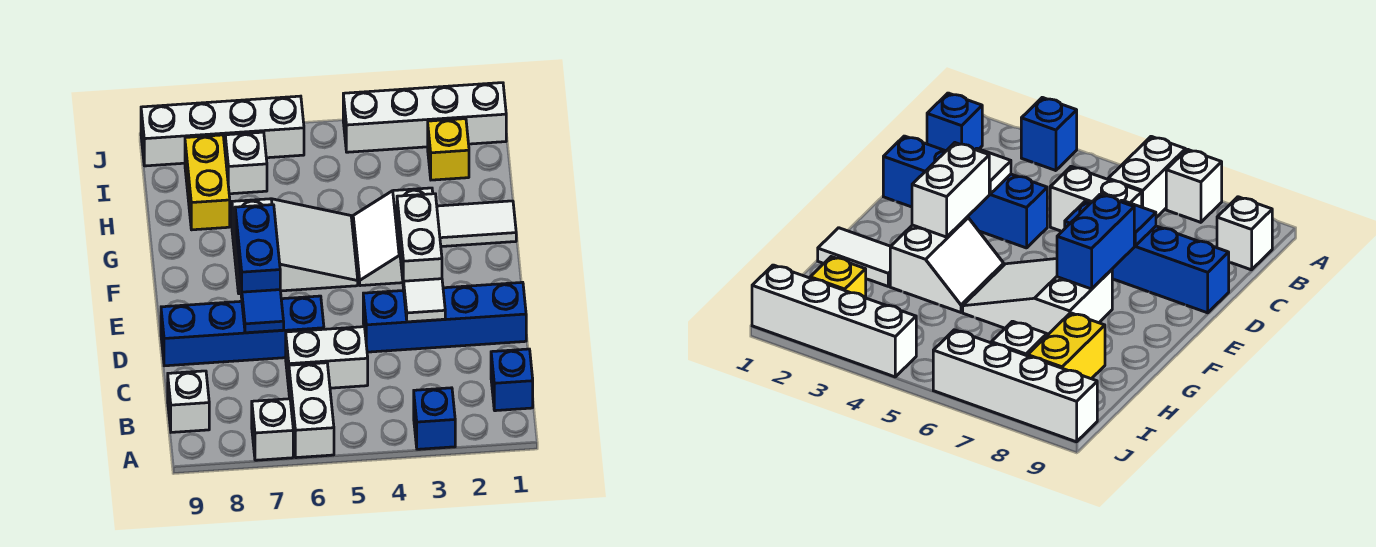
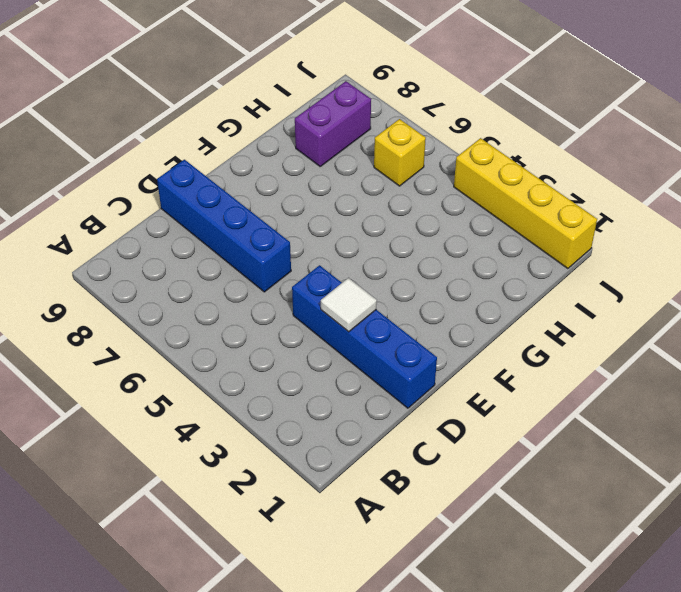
purple 1x2 brick [295,81,371,166] -> yellow 1x2 brick [185,135,230,230]
yellow 1x1 brick [374,119,426,186] -> yellow 1x1 brick moved to [428,119,469,180]
yellow 1x4 brick [454,138,597,269] -> white 1x4 brick [343,83,506,152]
none -> blue 1x1 brick [414,388,455,449]
none -> white 1x2 brick [289,363,334,458]
none -> white 1x1 brick [252,399,293,460]

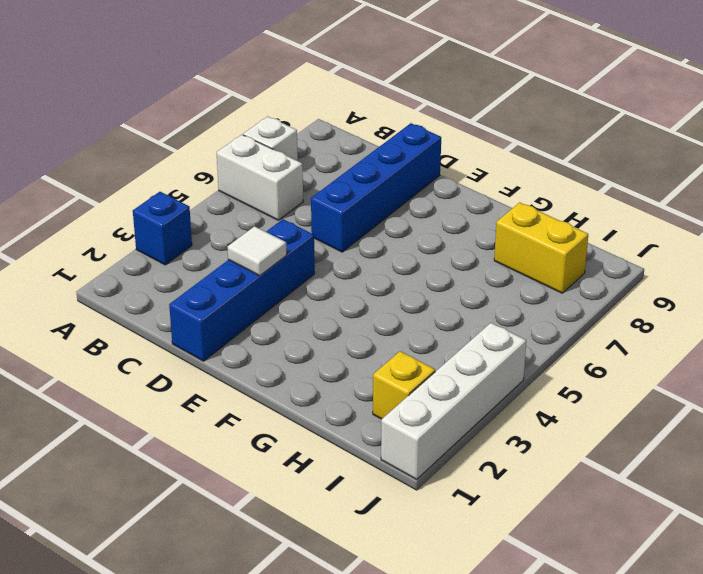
none -> blue 1x1 brick [491,349,533,411]
none -> white 1x1 brick [168,371,209,432]
none -> white 1x2 brick [286,327,368,388]

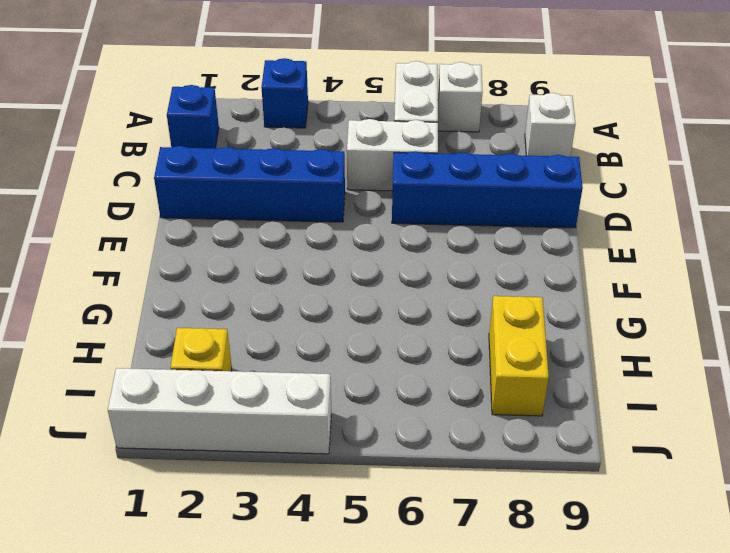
none -> white 2x2 slope [353,188,433,286]
none -> white 2x3 slope [232,199,358,294]
none -> white 1x2 tile [437,201,516,247]

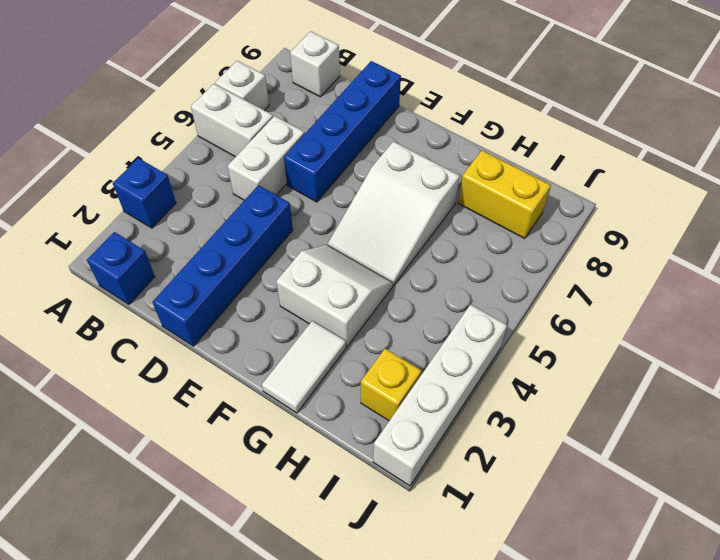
none -> white 1x1 brick [225,132,267,194]
none -> white 1x4 brick [141,96,304,166]
none -> white 1x1 tile [404,279,445,322]

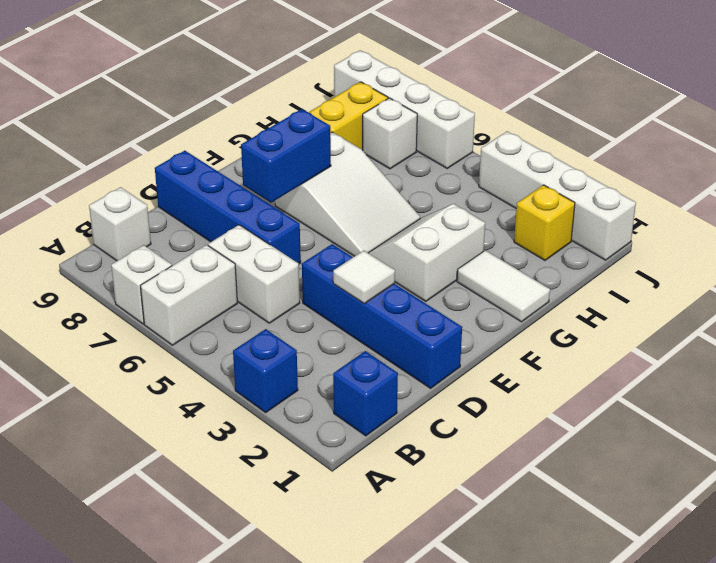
none -> blue 1x1 tile [242,290,284,333]
none -> white 1x2 brick [397,194,442,288]

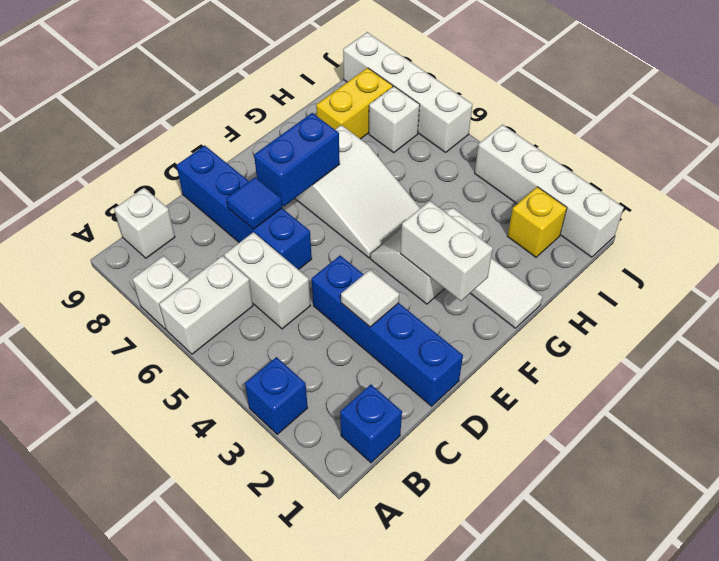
white 1x2 brick [400,201,493,301] -> white 1x2 brick turned to [397,194,442,288]

